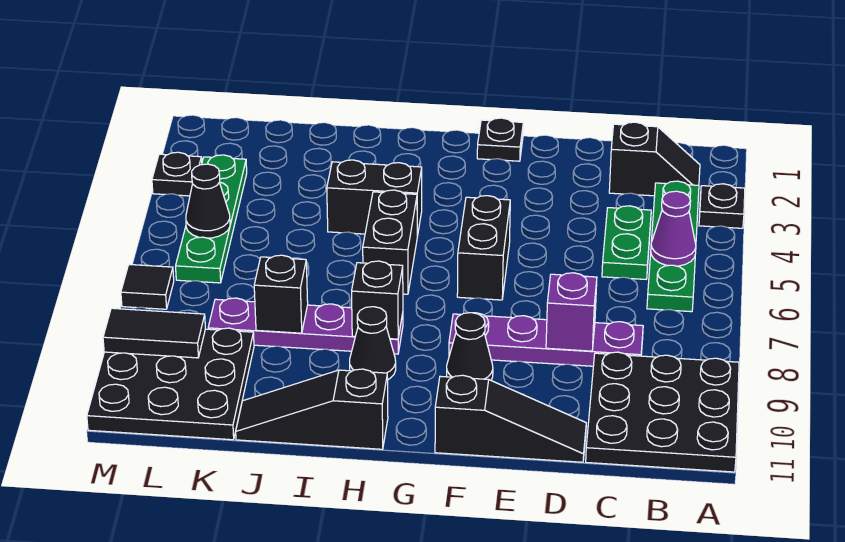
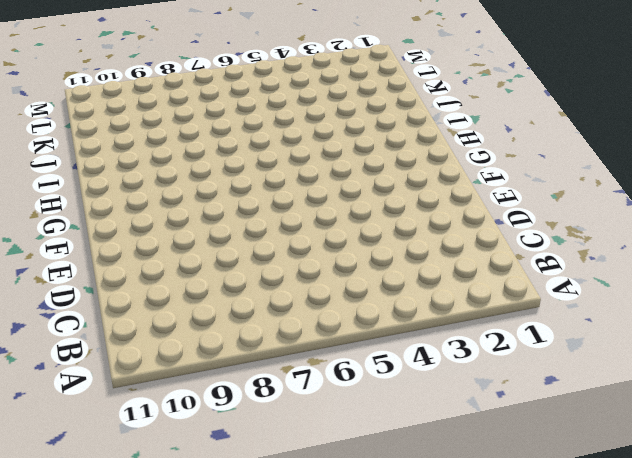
none -> black 1x1 plate [699,184,745,228]
none -> black 3x3 plate [586,352,739,472]
none -> black 1x2 slope [609,122,700,196]

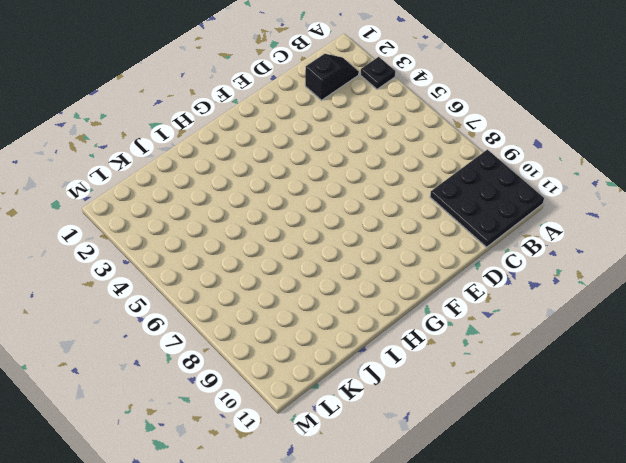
none -> green 1x4 plate [647,181,699,312]
none -> green 1x2 plate [602,206,651,279]
none -> purple 1x4 plate [449,313,643,366]

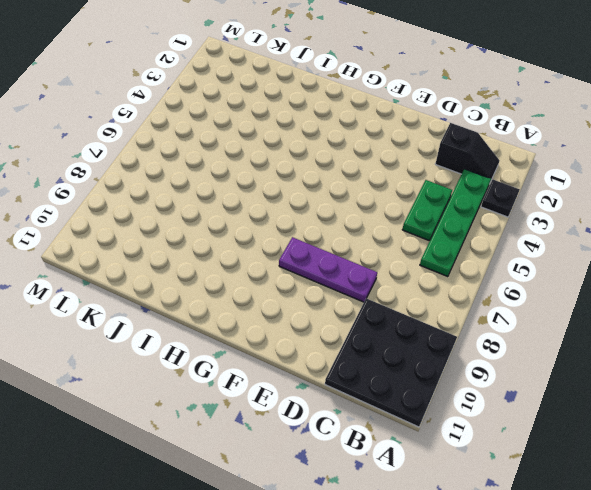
purple 1x3 plate [279,237,377,302] -> purple 1x4 plate [449,313,643,366]
none -> black 1x3 slope [435,375,586,462]
none -> black 1x1 plate [477,118,523,161]
none -> black 1x2 brick [457,196,510,300]

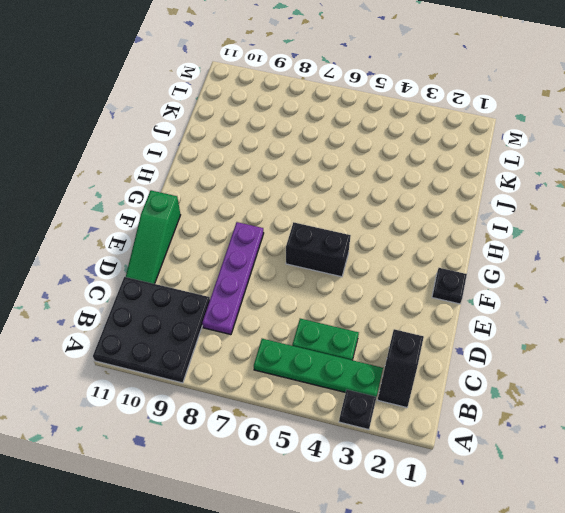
green 1x3 slope [126,190,180,284] -> black 1x3 slope [435,375,586,462]
none -> black 1x1 cone [447,313,493,380]
none -> black 1x2 brick [327,160,422,236]
none -> black 1x2 brick [363,190,417,294]

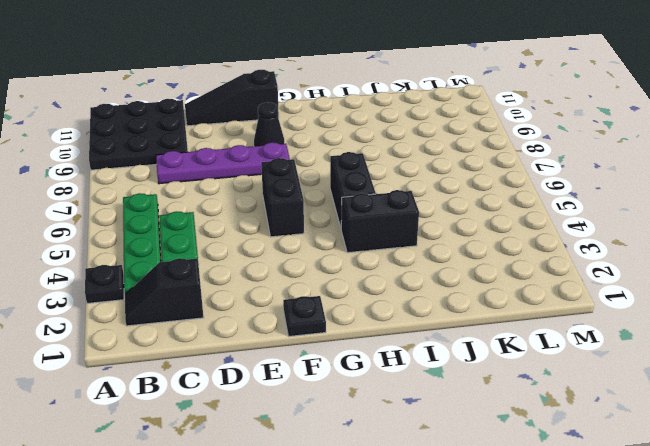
none -> purple 1x4 plate [208,298,403,354]
none -> black 1x1 cone [350,307,396,379]
none -> black 1x3 slope [236,369,388,449]

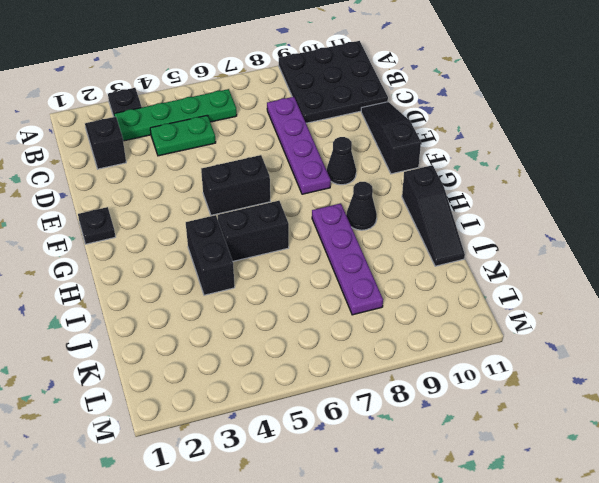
none -> black 3x3 plate [87,328,254,440]
none -> green 1x4 plate [176,155,247,283]
none -> black 1x1 plate [152,152,202,196]

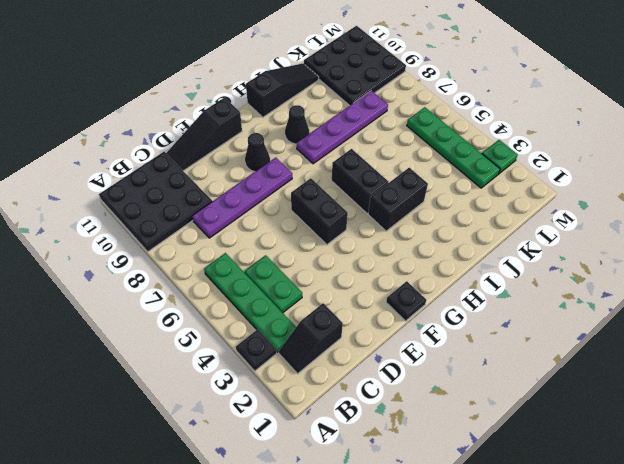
green 1x1 plate [482,140,518,174] -> black 1x1 plate [152,152,202,196]
none -> black 1x1 tile [121,265,174,309]
none -> purple 1x1 cone [651,191,696,266]
none -> purple 1x1 brick [546,273,597,351]

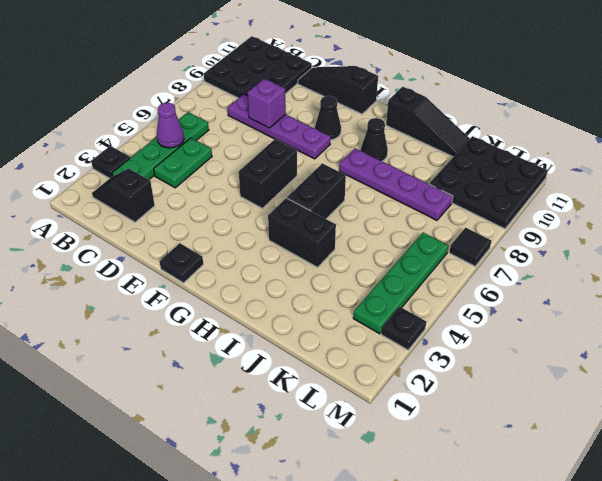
none -> black 1x1 brick [352,261,403,339]
none -> black 1x1 brick [254,255,308,333]
none -> black 1x1 cone [186,164,230,238]

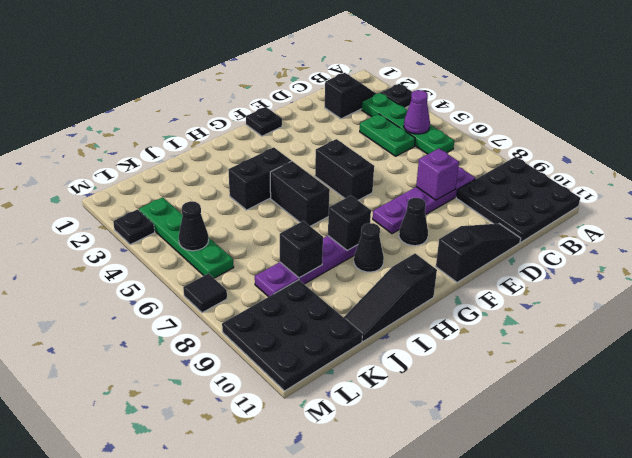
none -> black 1x2 tile [103,308,205,358]

